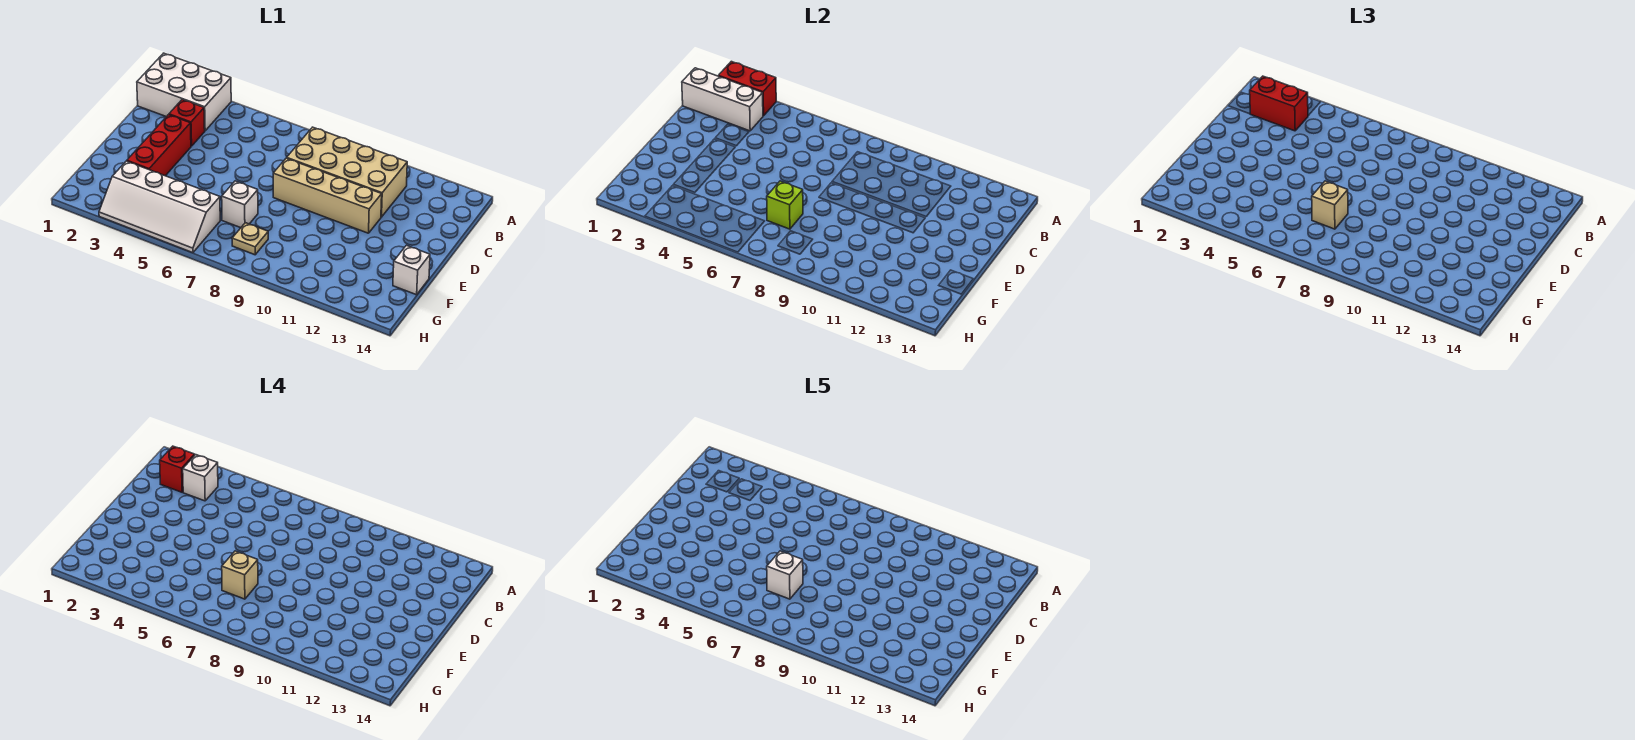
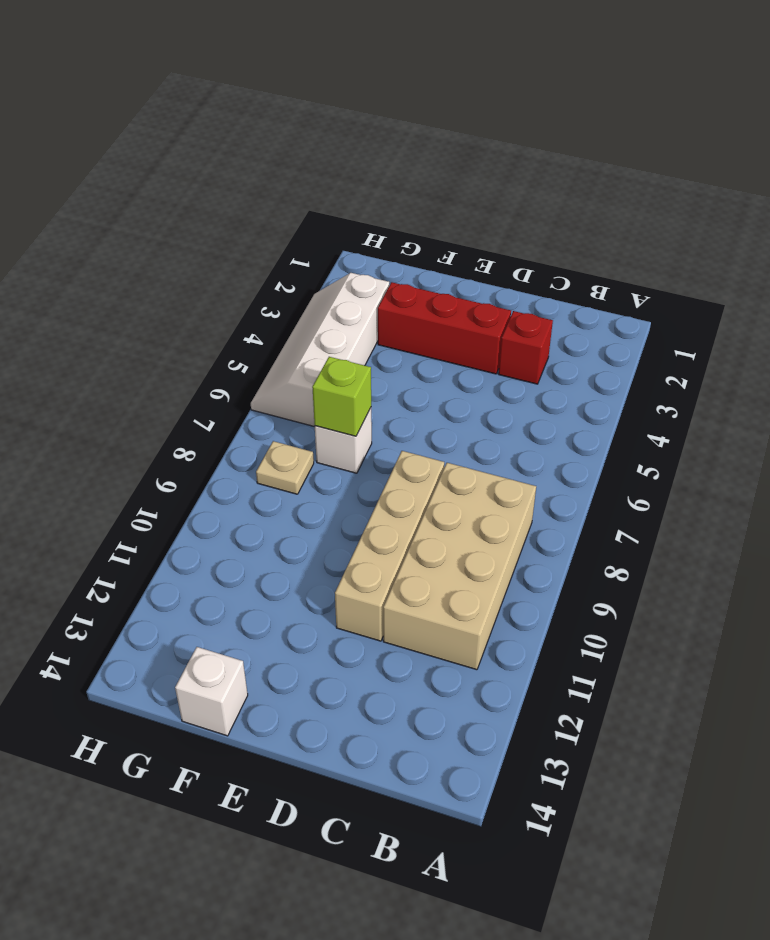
none -> white 2x3 brick [137,53,231,131]
none -> red 1x2 brick [719,61,776,116]
none -> white 1x3 brick [682,68,763,131]

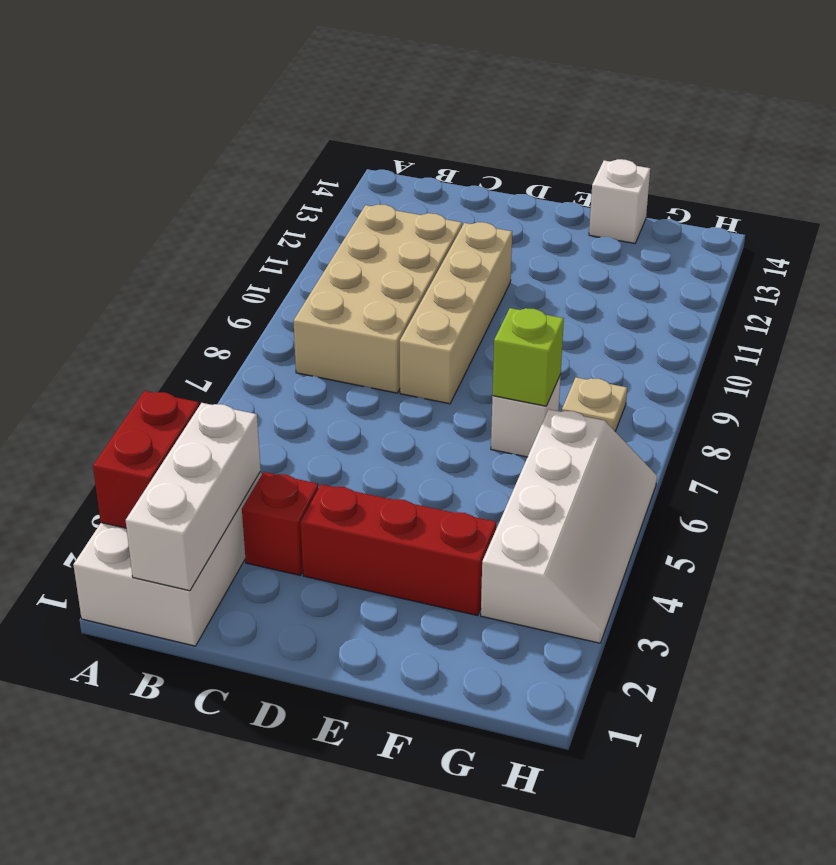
none -> red 1x2 brick [1250,76,1308,131]
none -> tan 1x1 brick [1312,181,1348,229]
none -> red 1x1 brick [160,446,195,492]

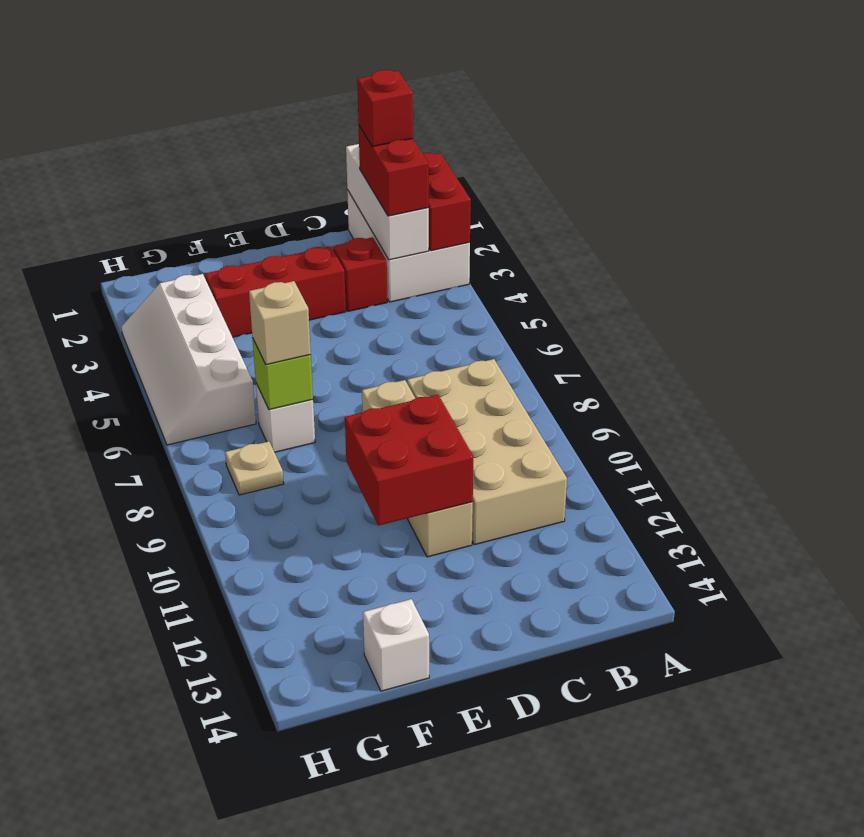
red 2x2 brick [345,395,474,525] -> none
none -> white 1x1 brick [183,455,218,501]
none -> tan 1x1 brick [222,551,258,599]
none -> white 1x1 brick [767,551,803,599]

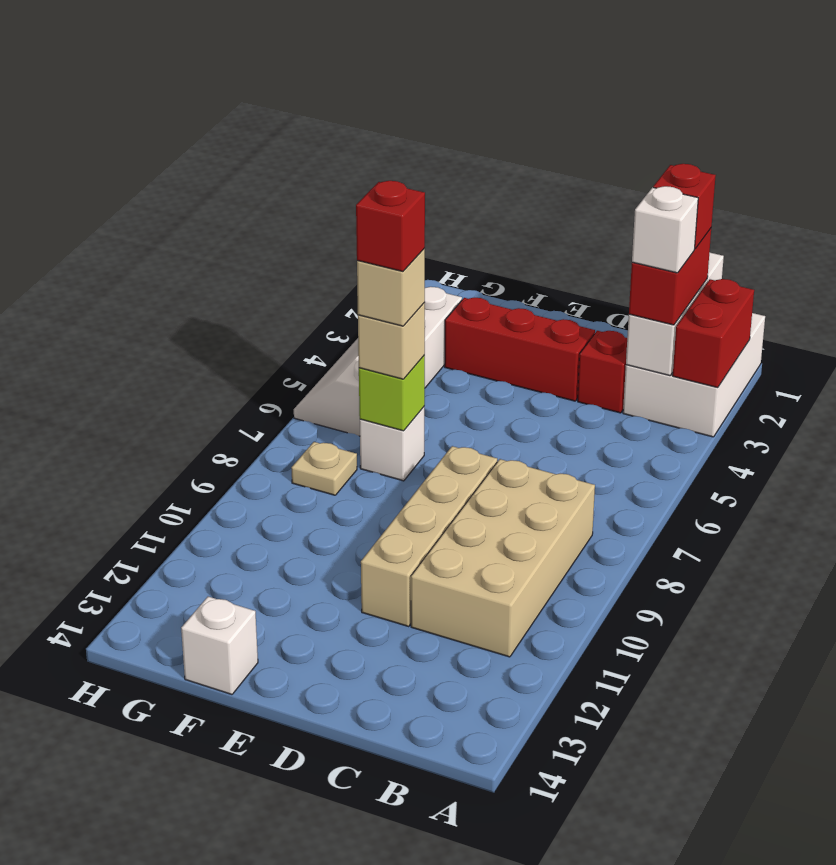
red 1x1 brick [356,181,425,272] -> white 1x1 brick [767,551,803,599]

